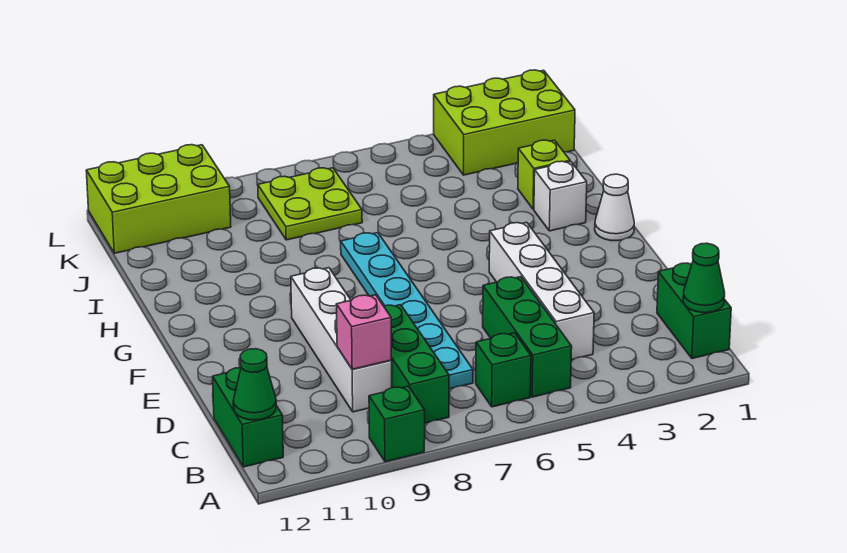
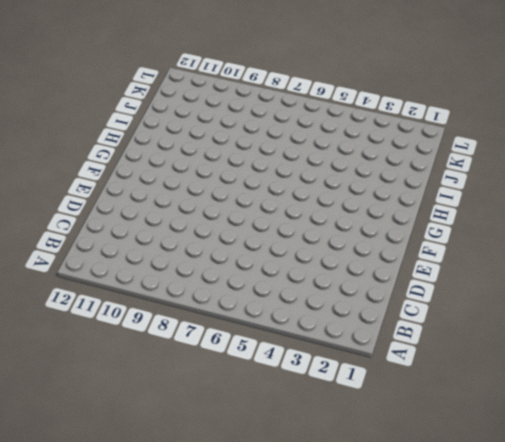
none -> green 1x1 brick [369,386,425,462]
none -> green 1x2 brick [657,263,731,359]
none -> green 1x3 brick [483,277,572,397]

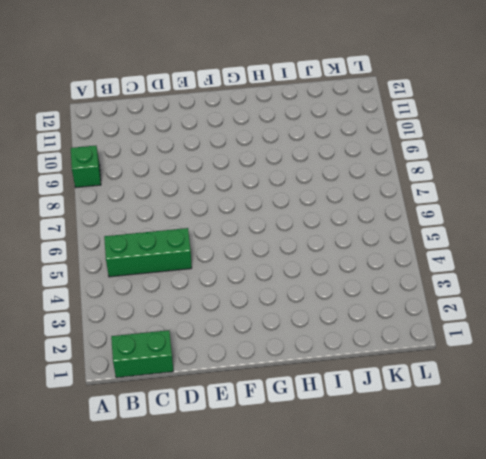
none -> green 1x1 brick [476,333,531,407]
none -> green 1x3 brick [384,305,449,423]
none -> green 1x2 brick [213,368,283,467]

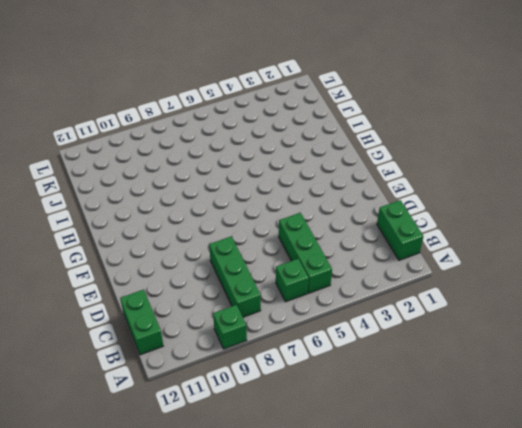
none -> white 1x4 brick [489,222,594,360]
none -> cyan 1x6 plate [341,233,473,389]
none -> white 1x4 brick [291,268,392,412]

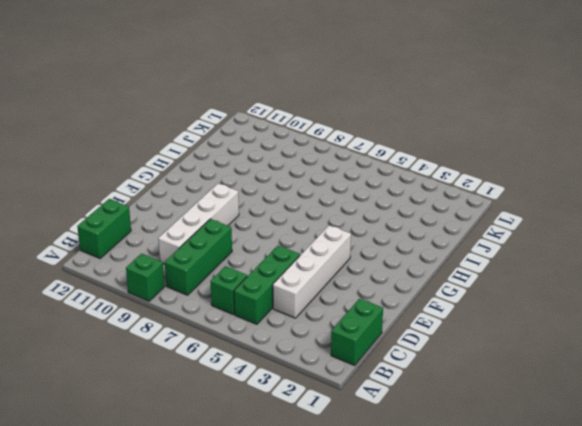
none -> cyan 1x6 plate [341,233,473,389]
none -> white 1x1 cone [595,174,634,241]
none -> white 1x1 brick [534,161,587,231]

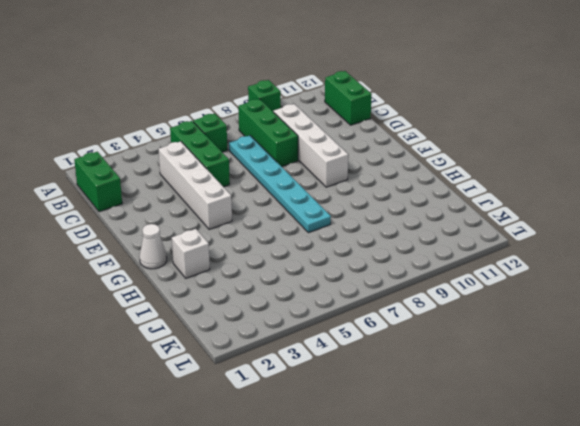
none -> lime 1x1 brick [518,140,570,209]
none -> lime 2x2 plate [258,168,362,240]
none -> lime 2x3 brick [434,70,575,175]

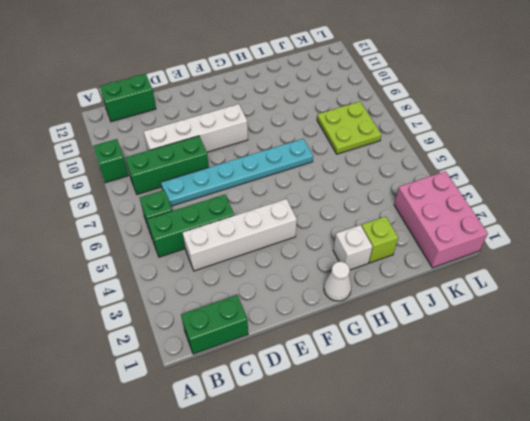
pink 2x3 brick [394,171,488,268] -> lime 2x3 brick [434,70,575,175]
none -> lime 2x3 brick [86,145,231,253]
none -> green 1x1 cone [683,243,725,313]
none -> green 1x1 cone [233,349,276,420]

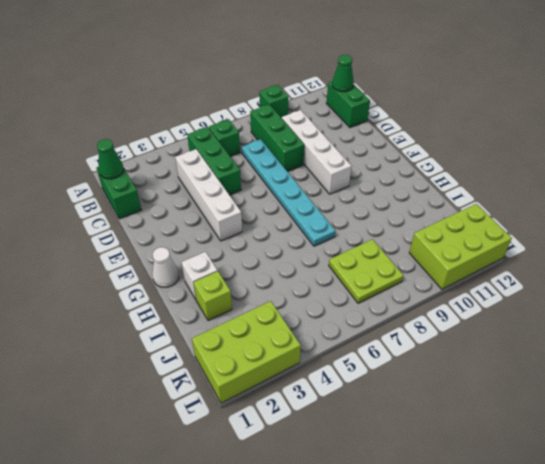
none -> pink 1x1 brick [336,295,391,369]

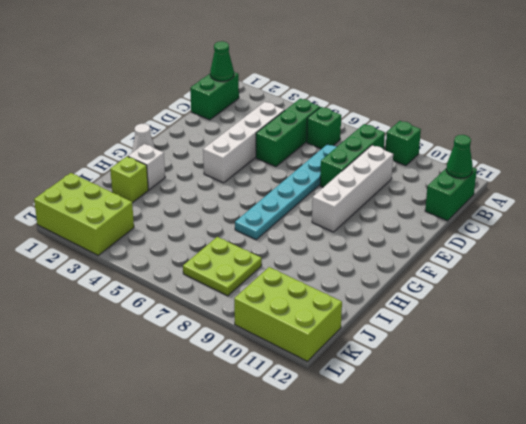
none -> pink 1x1 brick [336,295,391,369]

